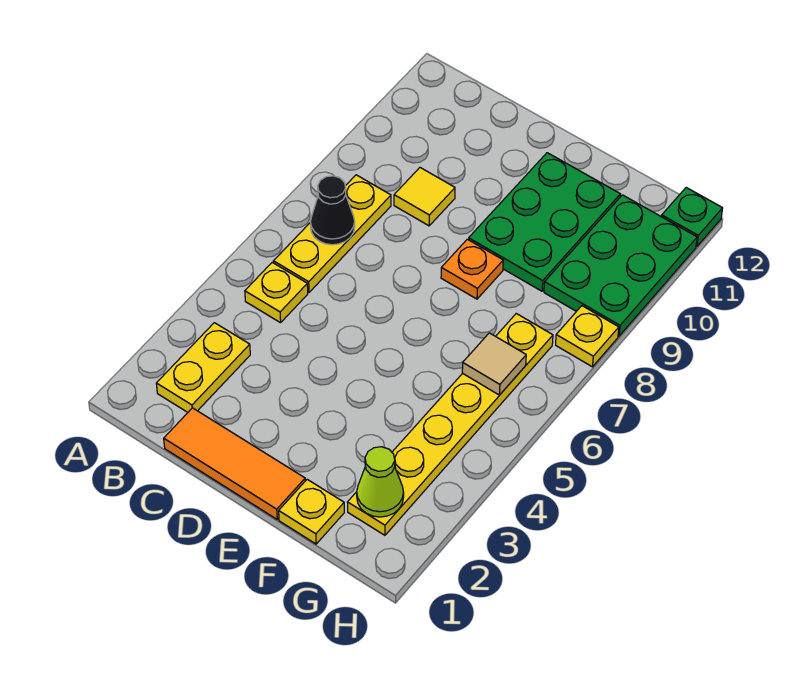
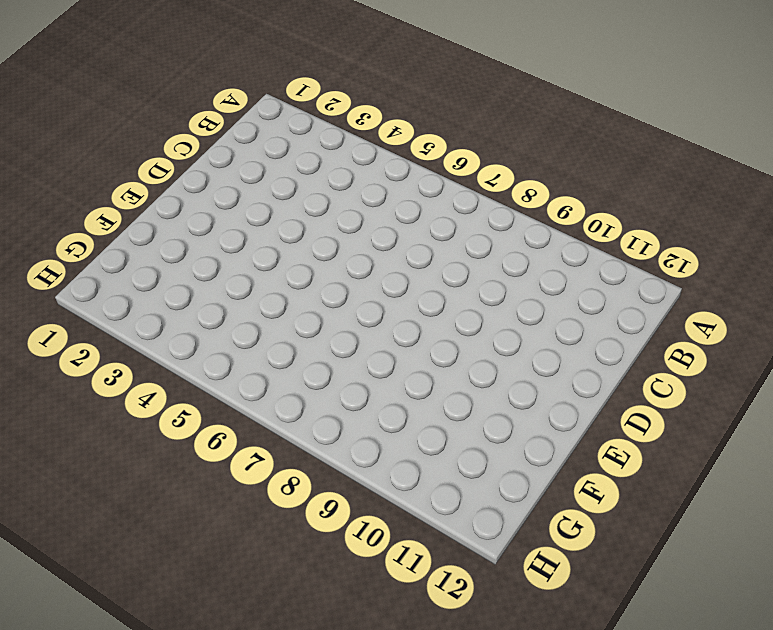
none -> yellow 1x2 plate [156,323,250,412]
none -> yellow 1x1 plate [245,262,308,323]
none -> yellow 1x3 plate [274,175,391,292]

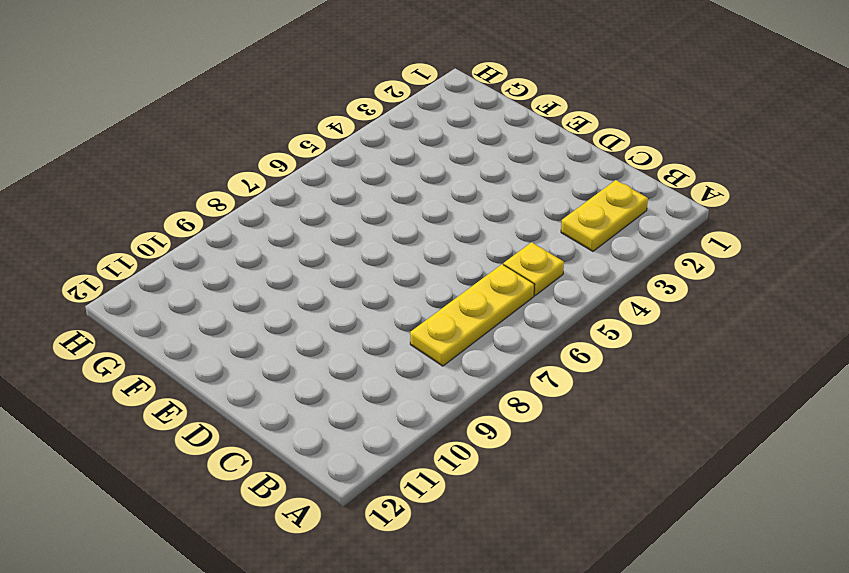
none -> orange 1x3 tile [164,408,305,519]
none -> yellow 1x1 tile [394,168,455,226]
none -> orange 1x1 plate [441,239,503,299]

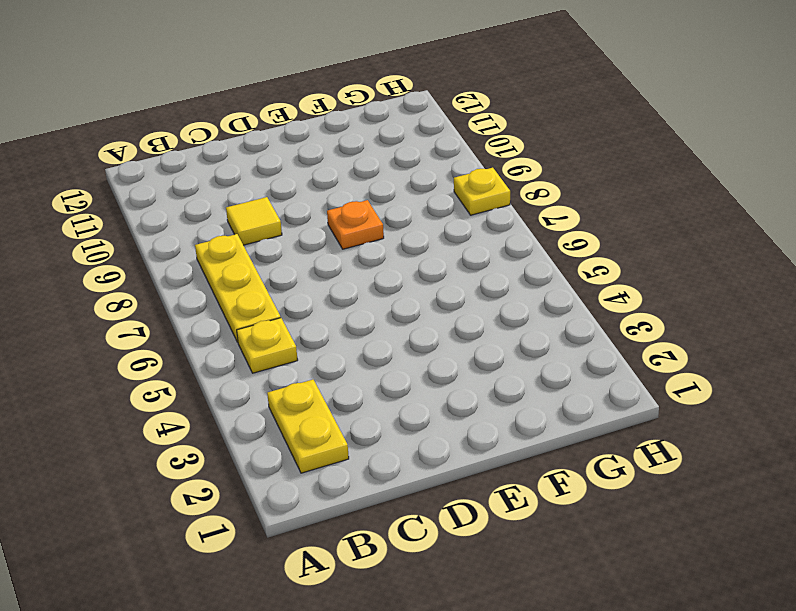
none -> orange 1x3 tile [164,408,305,519]
none -> green 2x3 plate [469,153,620,291]
none -> yellow 1x1 plate [279,479,344,544]

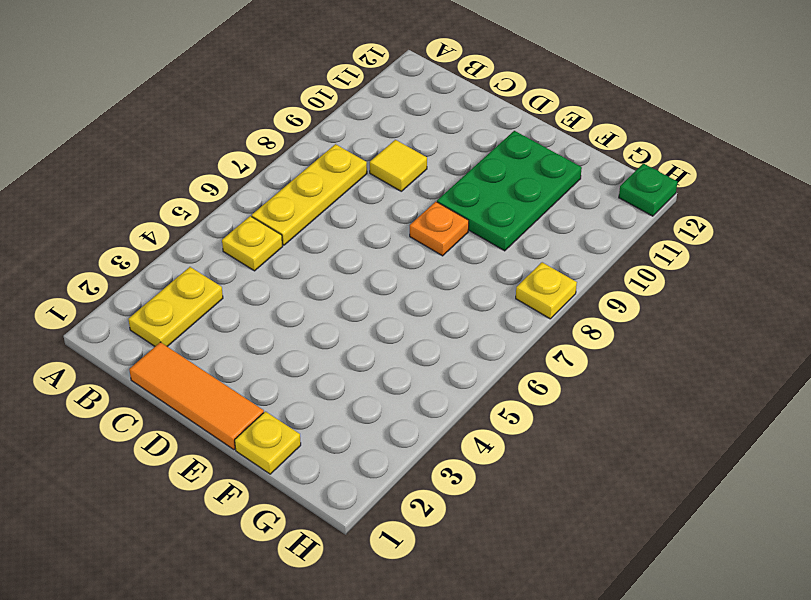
none -> yellow 1x6 plate [347,314,553,535]
none -> green 2x3 plate [544,195,697,336]
none -> black 1x1 cone [310,176,355,245]

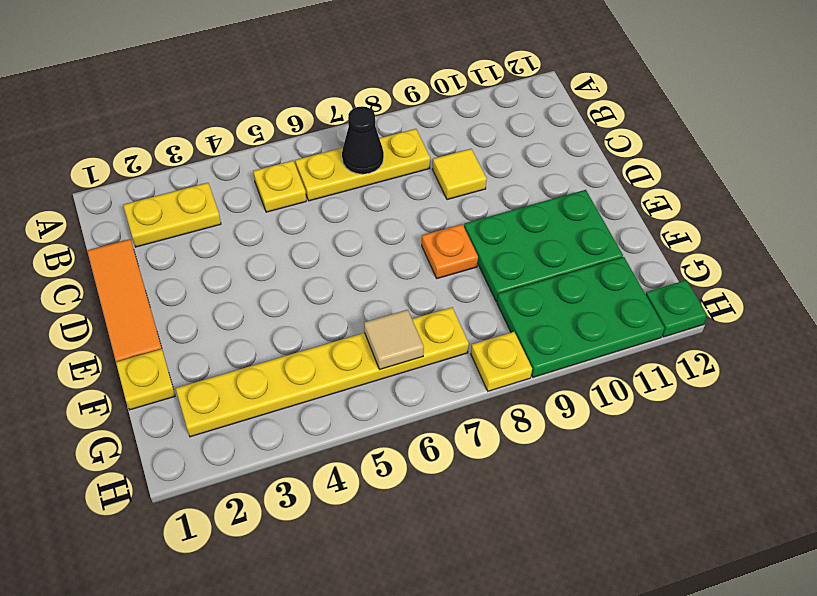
none -> lime 1x1 cone [357,447,404,517]

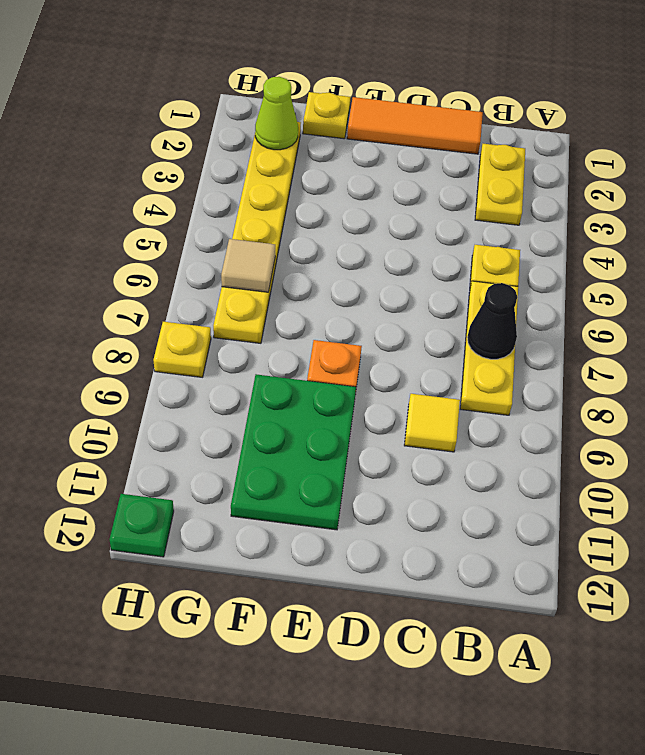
none -> green 2x3 plate [544,195,697,336]

